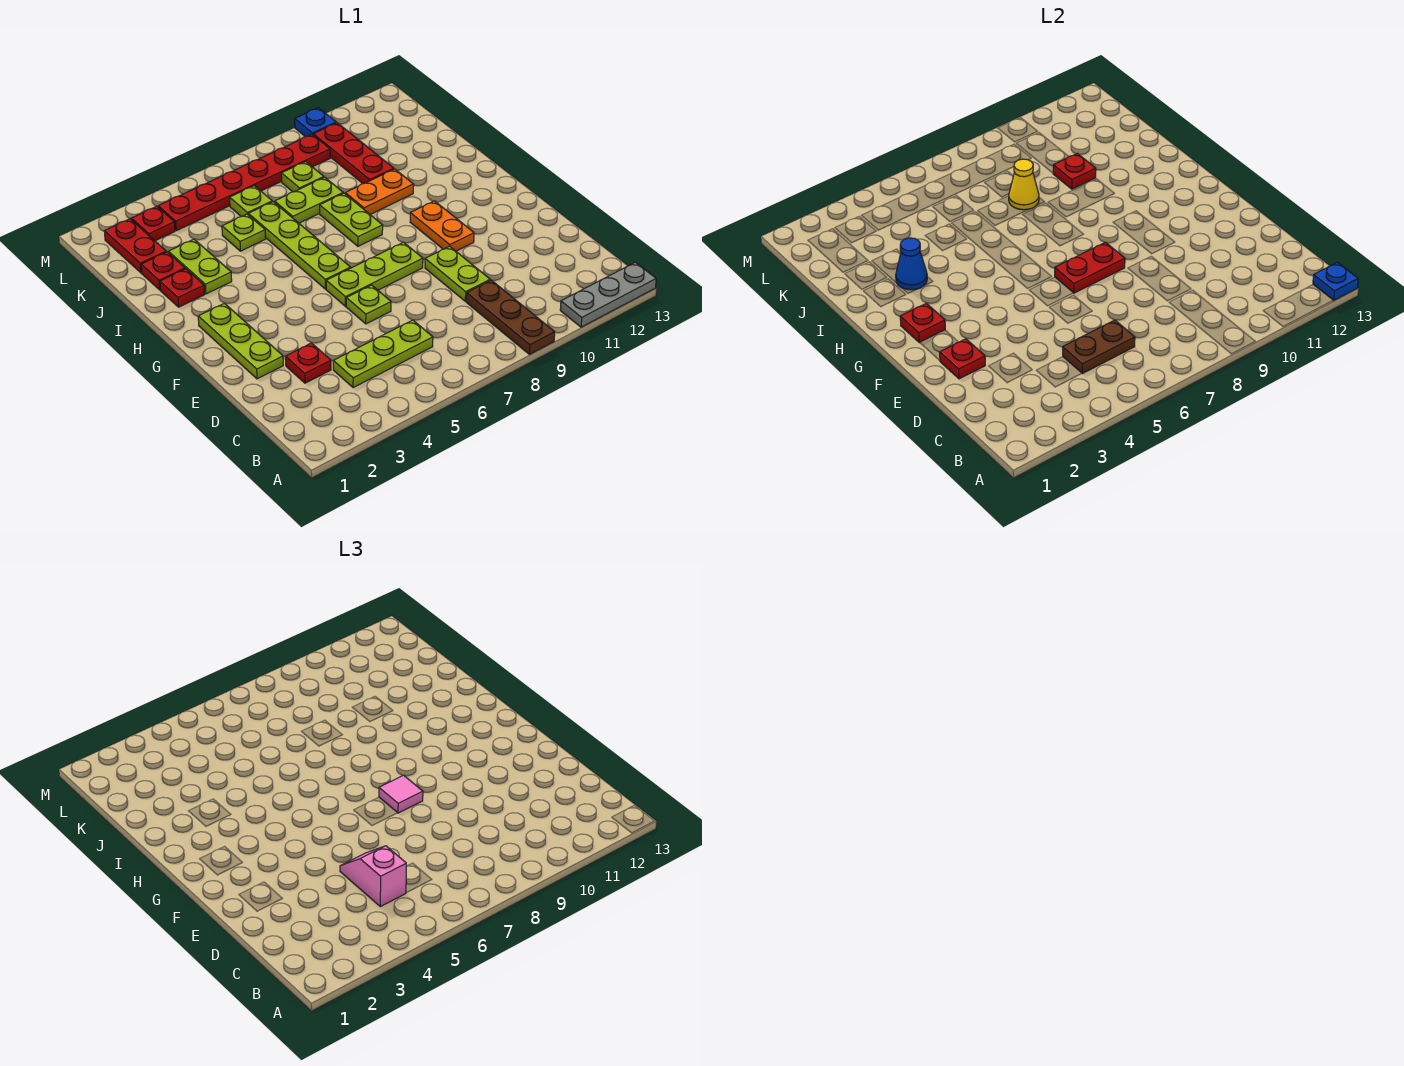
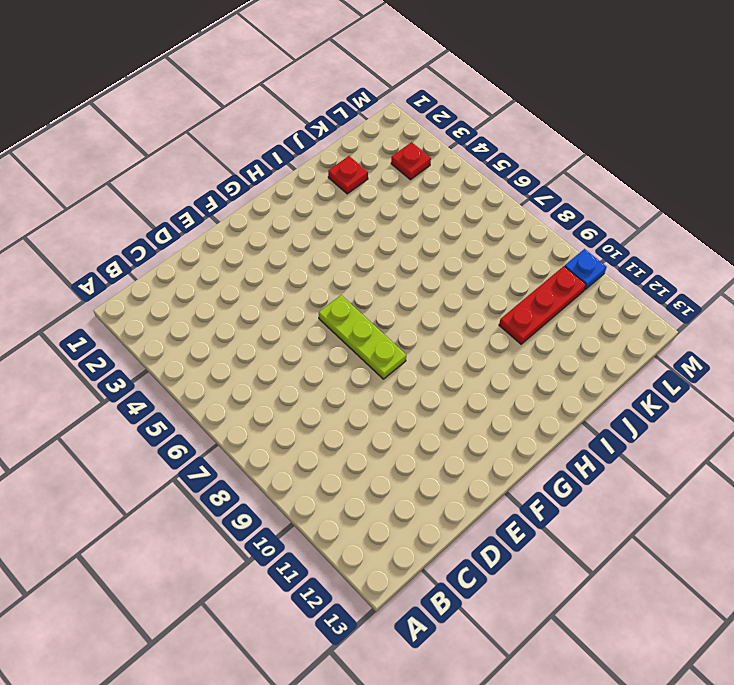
none -> brown 1x3 plate [466,280,555,354]
none -> grey 1x3 plate [560,262,656,327]
none -> lime 1x3 plate [333,320,433,388]
none -> red 1x1 plate [285,343,331,383]

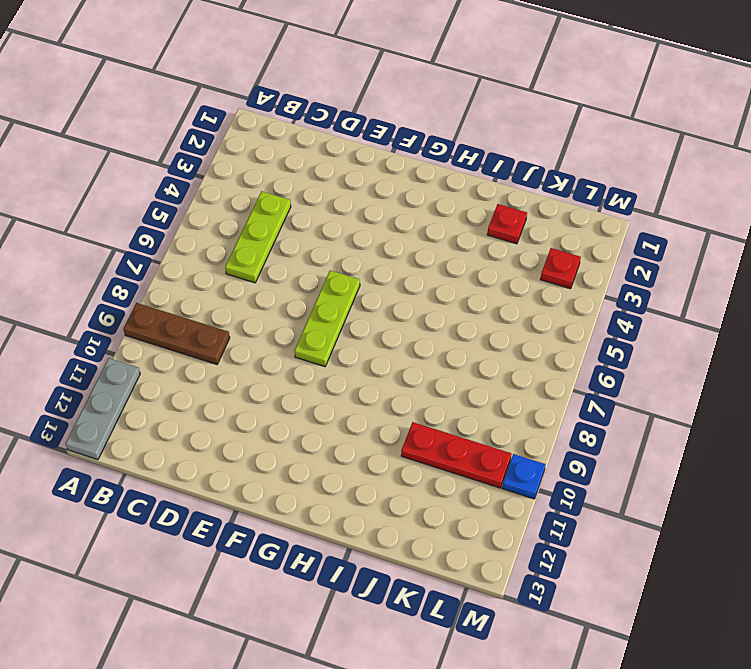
none -> red 1x1 plate [285,343,331,383]
none -> lime 1x2 plate [425,246,490,301]
none -> lime 1x3 plate [198,303,283,379]
none -> lime 1x1 plate [346,285,391,324]

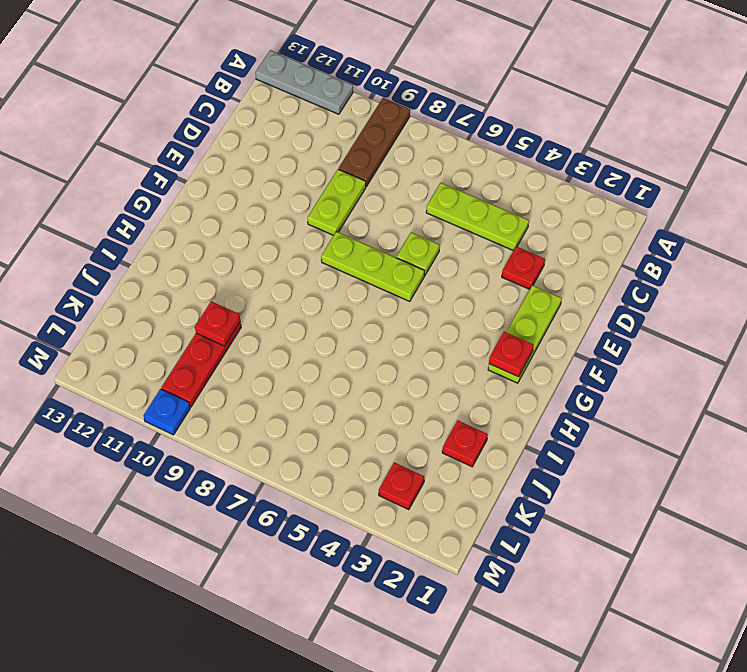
none -> orange 1x2 plate [410,201,474,251]
none -> lime 1x4 plate [248,202,351,289]
none -> lime 1x2 plate [320,193,383,246]
none -> red 1x1 plate [160,269,205,307]

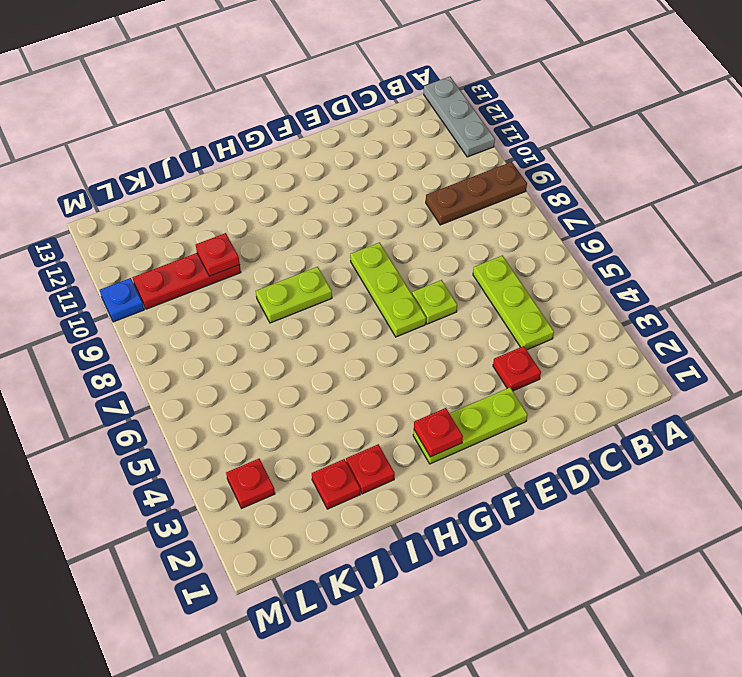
none -> lime 1x2 plate [425,246,490,301]
none -> orange 1x2 plate [410,201,474,251]
none -> lime 1x4 plate [248,202,351,289]
none -> lime 1x2 plate [169,239,232,294]

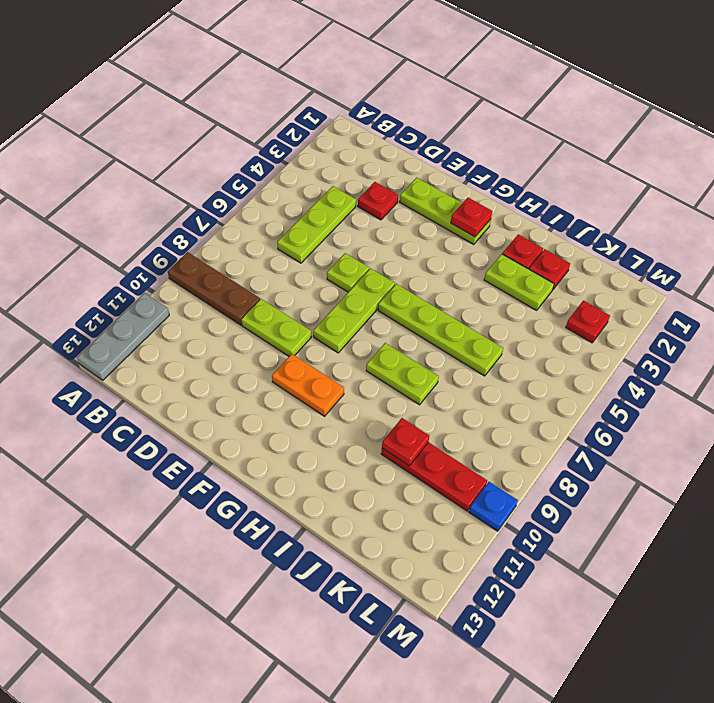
none -> orange 1x2 plate [345,169,414,214]
none -> lime 1x1 plate [222,214,266,251]
none -> lime 1x2 plate [275,177,343,223]
none -> red 1x2 plate [105,219,166,273]

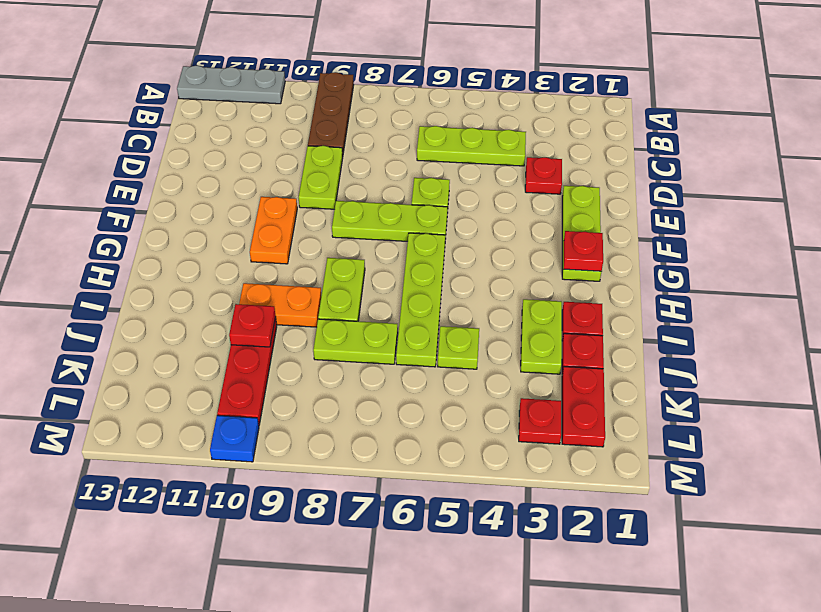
none -> lime 1x1 plate [230,186,272,217]
none -> lime 1x1 plate [281,162,324,192]
none -> red 1x6 plate [158,134,330,231]
none -> blue 1x1 plate [1313,262,1358,300]

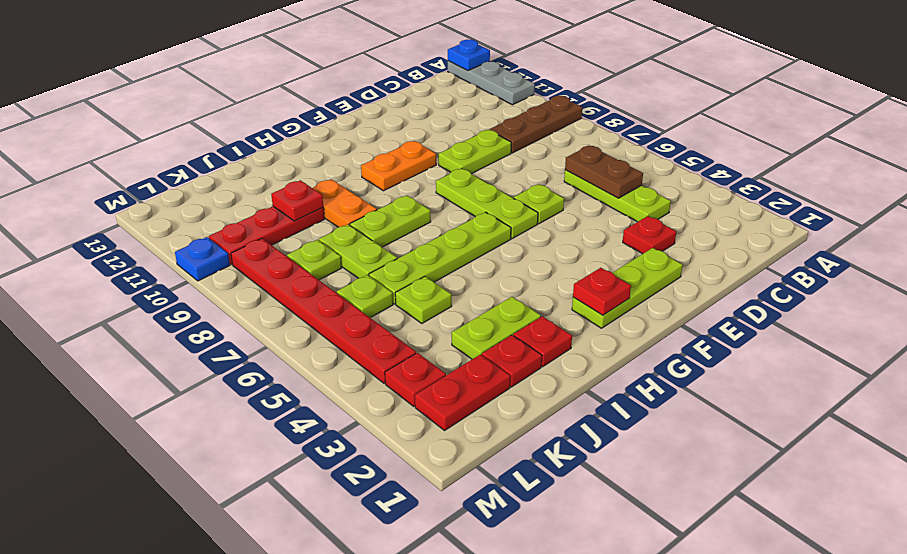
none -> red 1x1 plate [940,339,985,379]
none -> red 1x2 plate [1055,242,1125,293]
none -> blue 1x1 cone [896,238,927,290]
none -> yellow 1x1 cone [1009,159,1039,210]

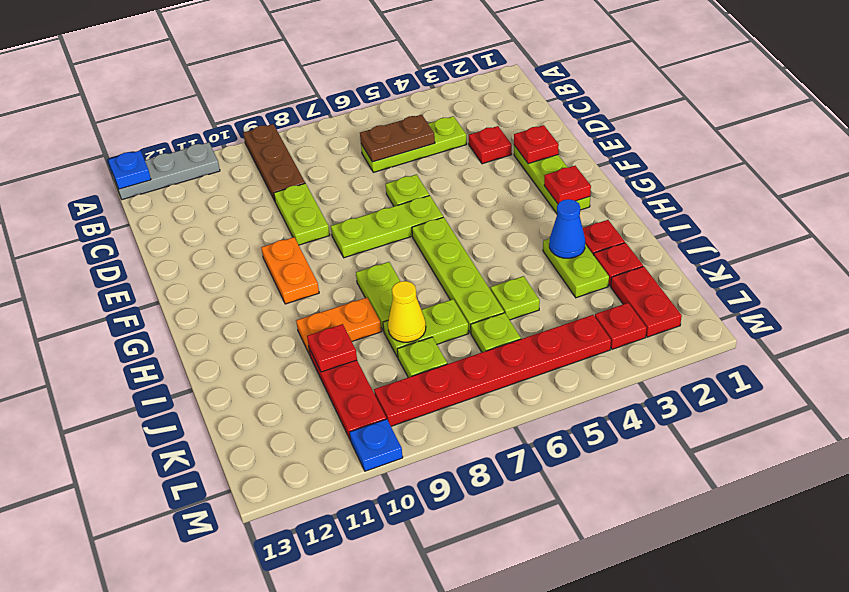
none -> red 1x2 plate [1055,242,1125,293]
none -> pink 1x2 slope [340,846,406,907]
none -> pink 1x1 tile [379,775,423,813]

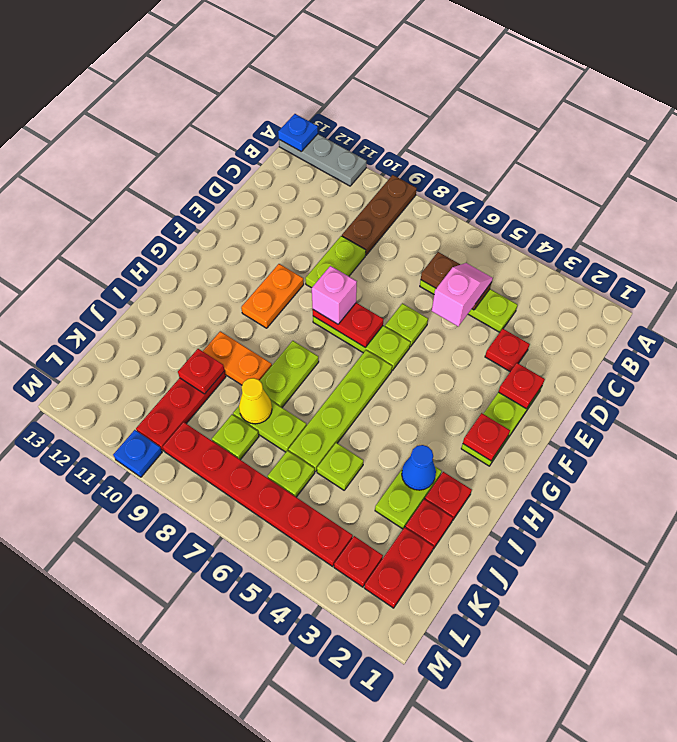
pink 1x2 slope [432,263,493,326] -> pink 1x2 slope turned to [340,846,406,907]
pink 1x1 brick [312,266,357,324] -> pink 1x1 tile [379,775,423,813]

